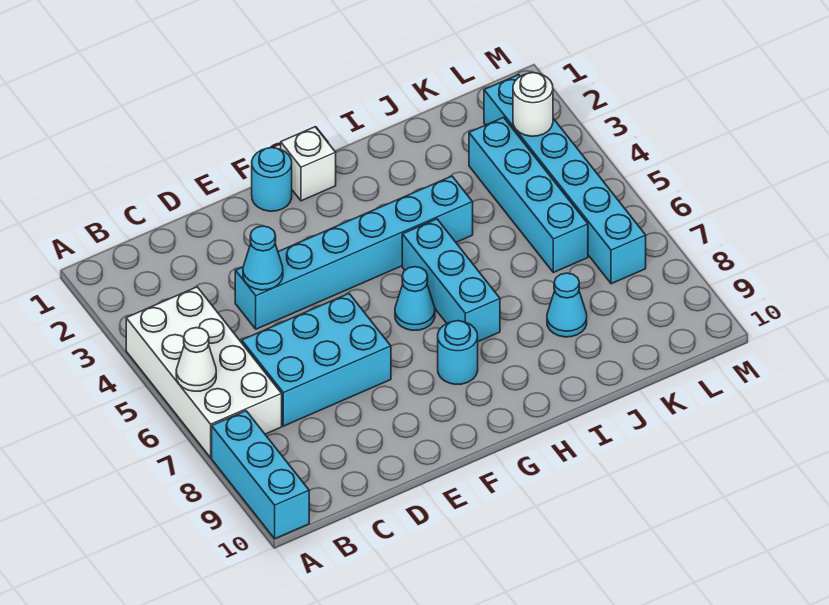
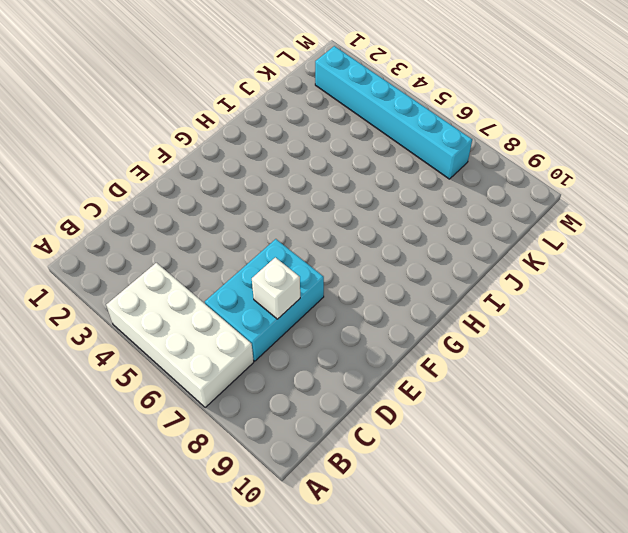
white 1x1 brick [252,257,300,319] -> white 1x1 brick moved to [281,127,336,201]
none -> cyan 1x3 brick [212,411,309,539]
none -> cyan 1x6 brick [235,176,473,329]
none -> cyan 1x1 round brick [252,147,292,211]

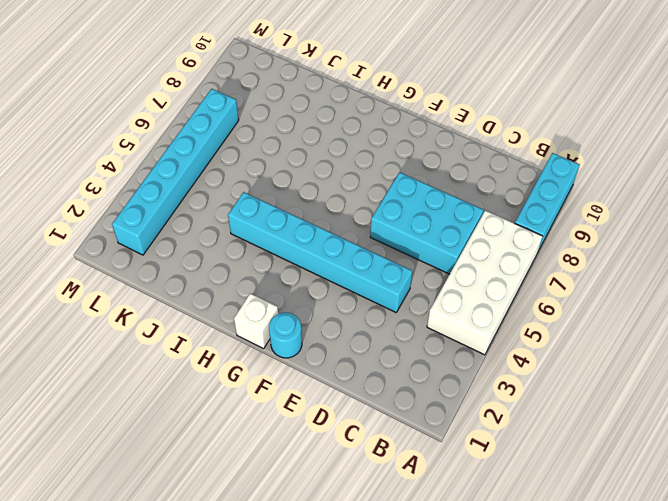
none -> cyan 1x1 cone [395,267,435,330]
none -> cyan 1x1 round brick [438,321,478,384]
none -> cyan 1x3 brick [402,219,500,342]

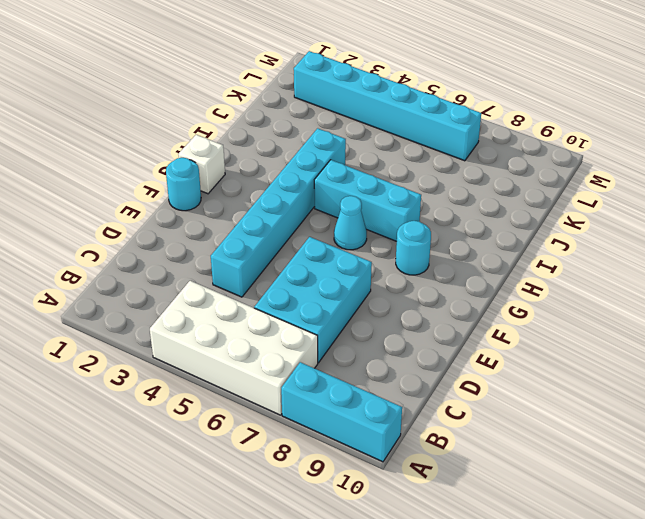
none -> cyan 1x1 cone [547,273,587,337]
none -> cyan 1x4 brick [469,117,588,273]
none -> white 1x1 cone [176,328,216,391]

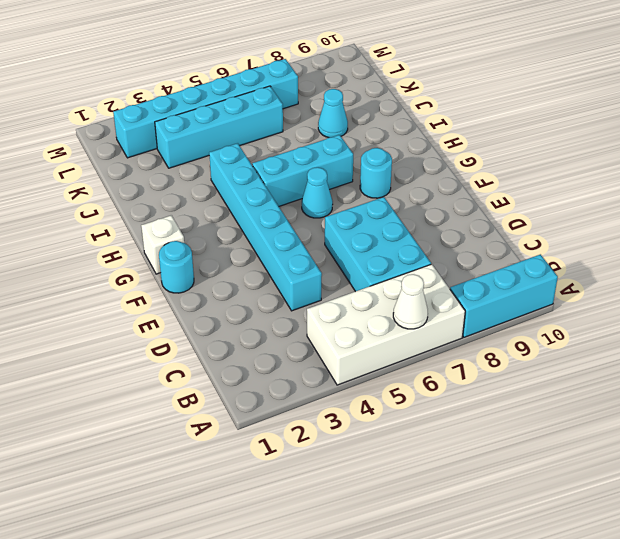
none -> cyan 1x1 cone [243,226,283,290]
none -> white 1x1 round brick [513,73,553,136]

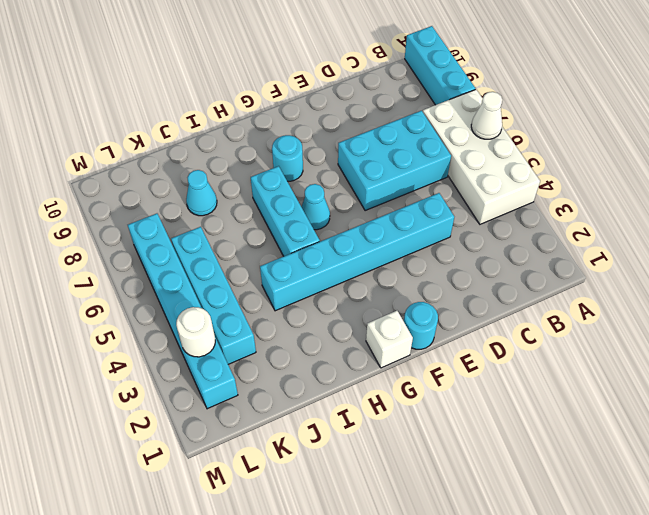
none -> cyan 1x1 cone [243,226,283,290]

